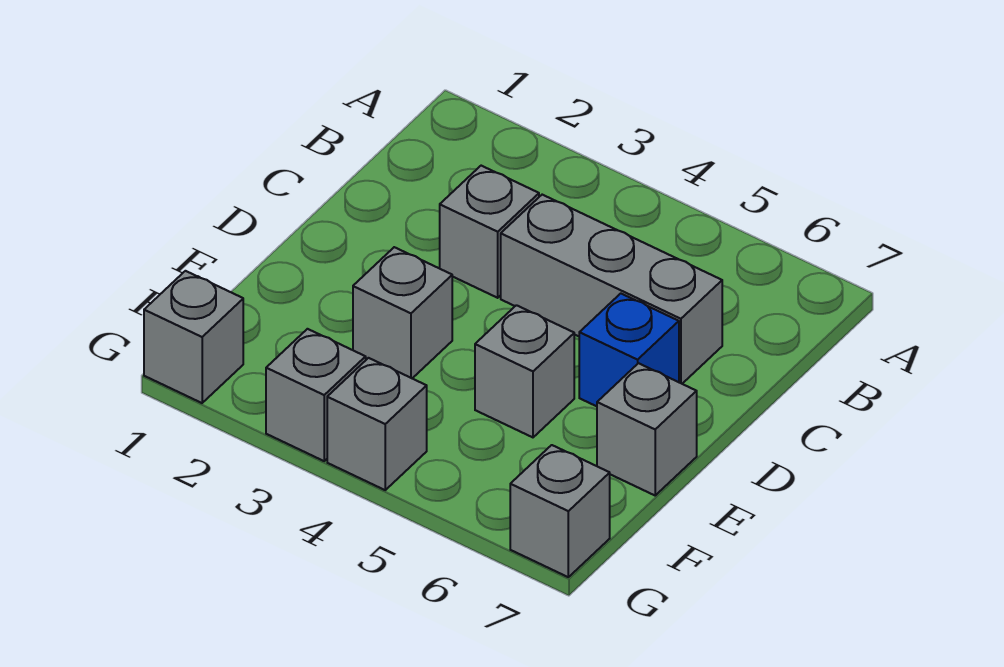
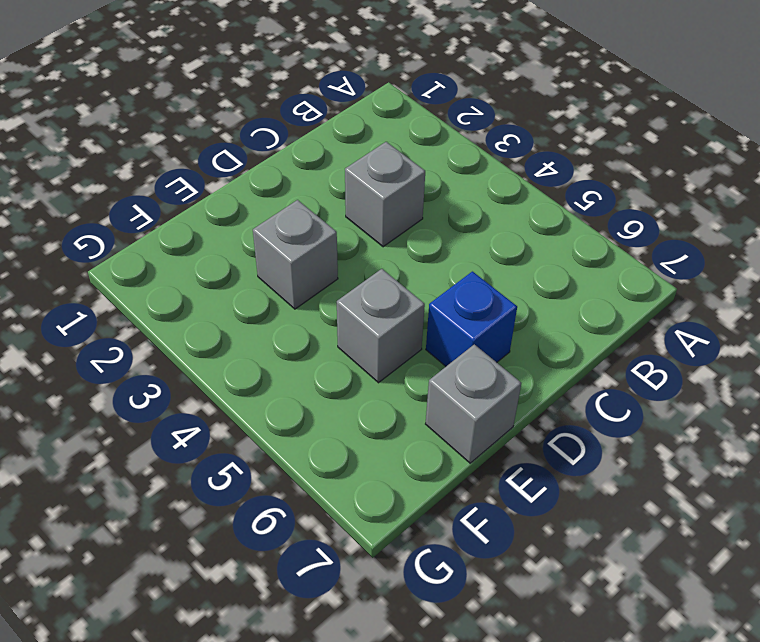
none -> grey 1x3 brick [501,195,722,384]
none -> grey 1x1 brick [144,271,243,403]

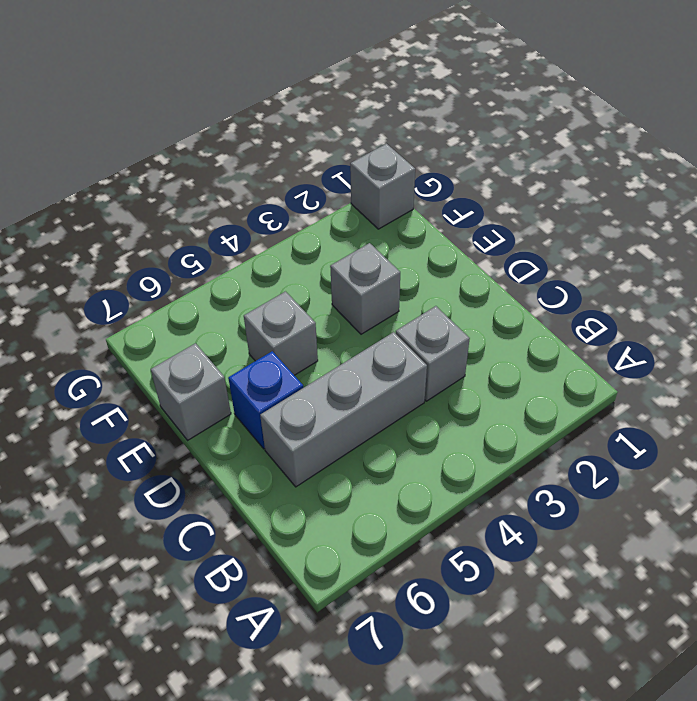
none -> grey 1x1 brick [266,329,366,461]
none -> grey 1x1 brick [327,358,427,490]

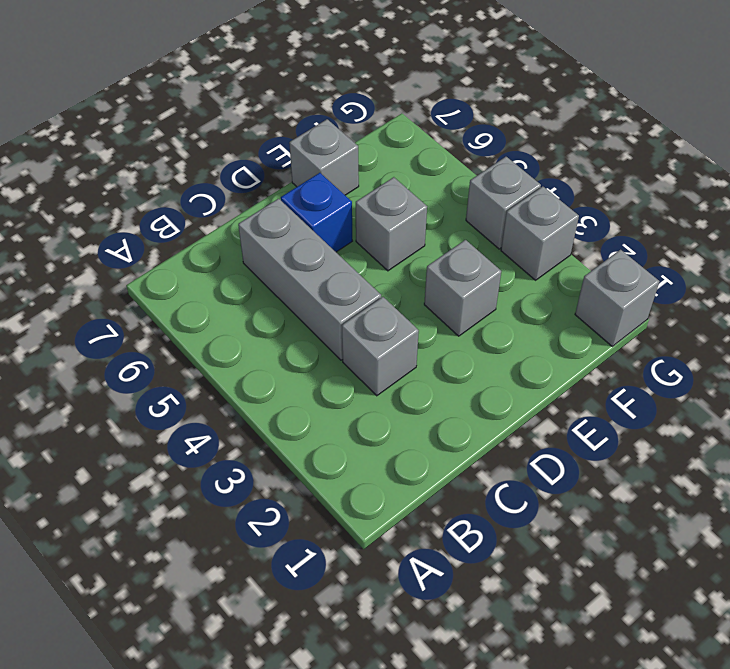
none -> grey 1x1 brick [510,445,610,577]

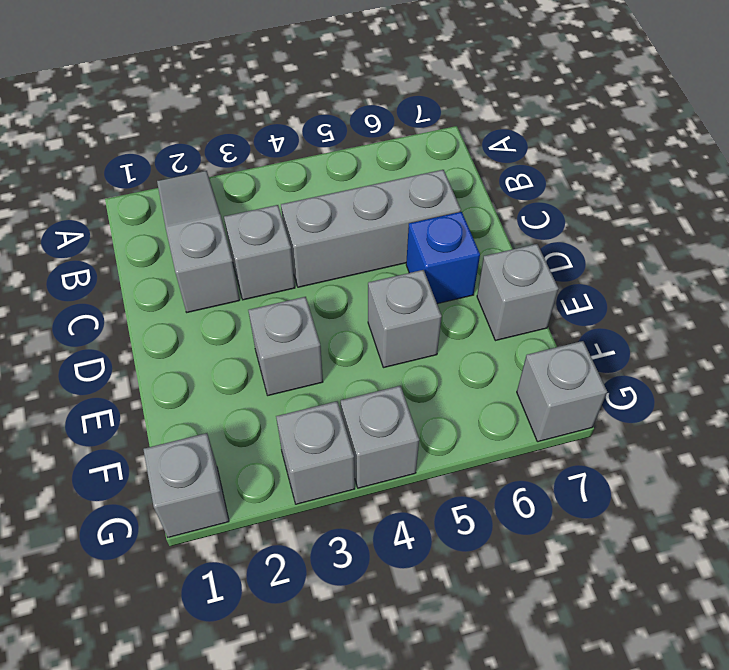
grey 1x3 slope [157,171,240,312] -> none

